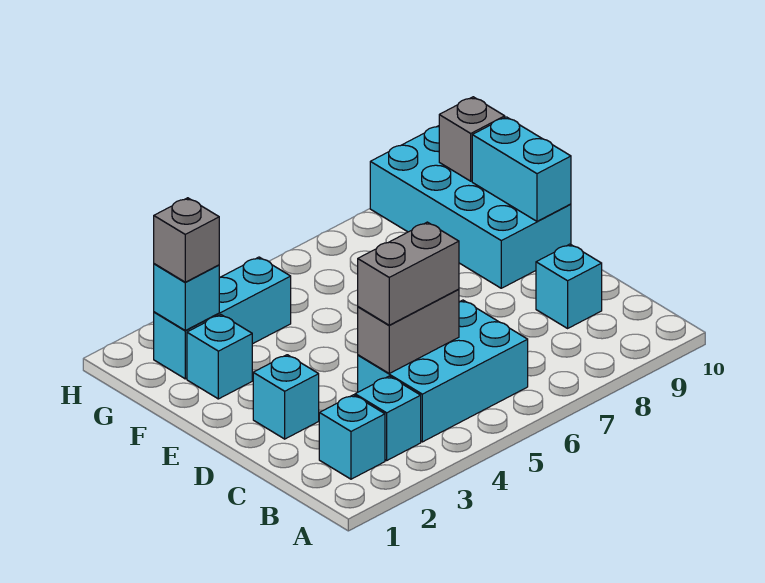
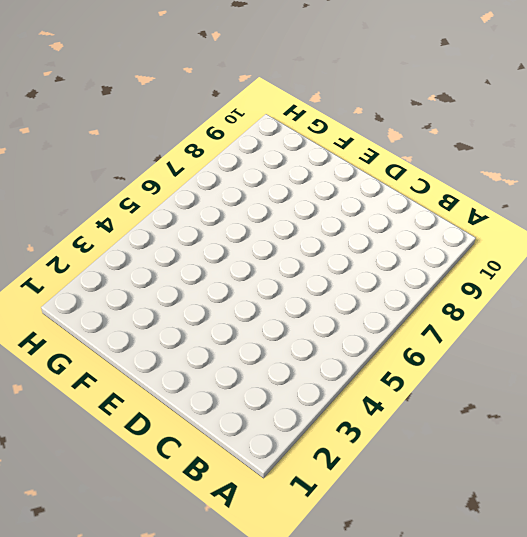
none -> cyan 1x1 brick [319,395,385,479]
none -> cyan 1x1 brick [355,376,421,460]
none -> cyan 2x3 brick [358,300,528,442]

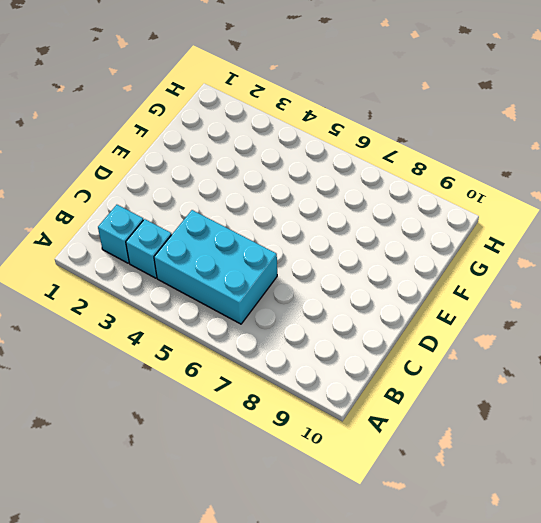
none -> cyan 1x1 brick [536,244,602,328]
none -> cyan 1x1 brick [253,355,319,439]
none -> cyan 2x4 brick [370,126,571,288]

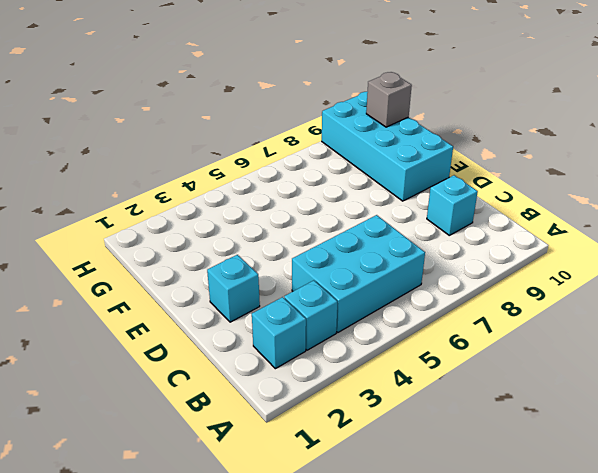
none -> cyan 1x1 brick [187,315,252,399]
none -> cyan 1x3 brick [154,257,291,379]
none -> grey 1x2 brick [358,289,459,373]

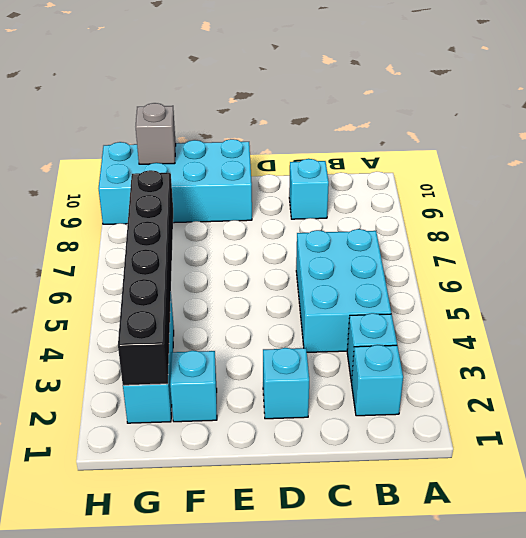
black 1x6 brick [118,170,173,385] -> cyan 1x1 brick [154,264,219,330]
none -> grey 1x2 brick [358,289,459,373]
none -> cyan 1x2 brick [472,117,571,221]
none -> grey 1x2 brick [358,222,459,325]

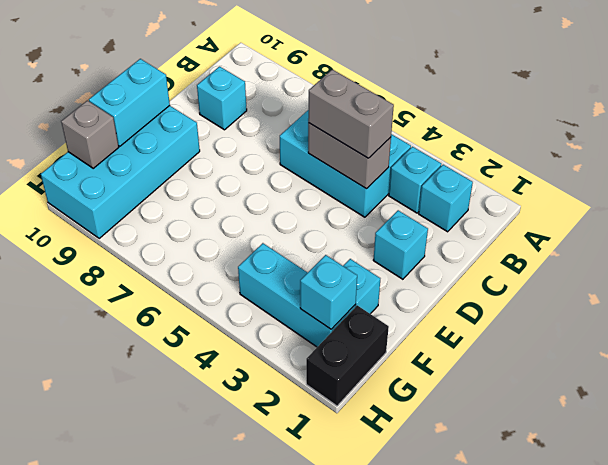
black 1x2 brick [306,305,389,406] -> none
none -> grey 1x1 brick [154,198,219,282]

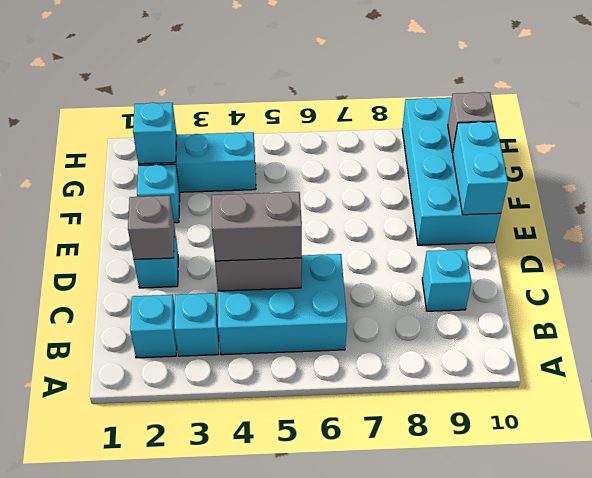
grey 1x1 brick [128,196,174,259] -> grey 1x1 brick moved to [154,198,219,282]

